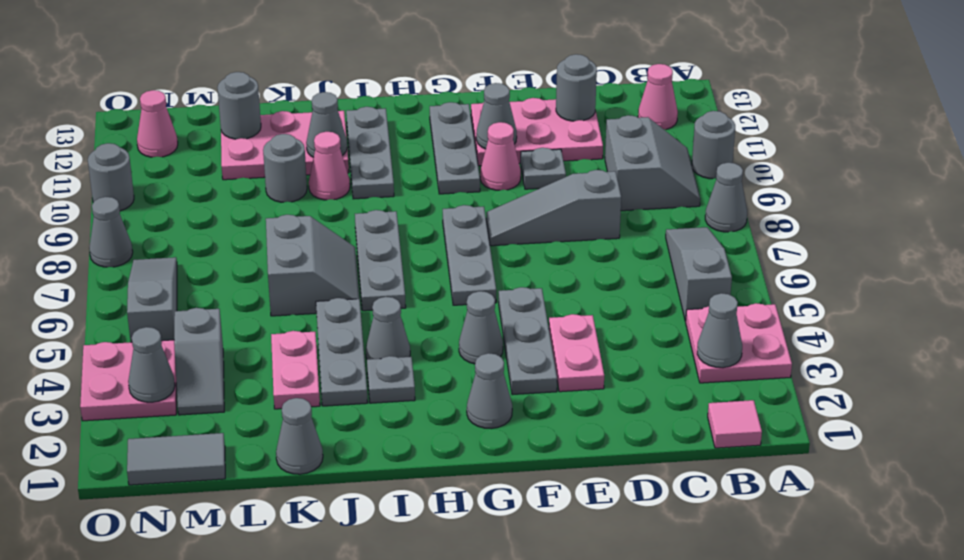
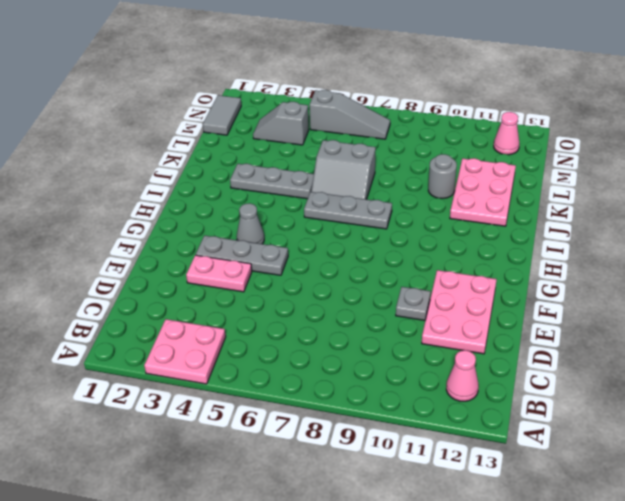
none -> grey 1x1 cone [705,163,747,232]
none -> grey 1x1 round brick [692,111,735,179]
none -> pink 1x1 tile [708,400,762,448]
none -> grey 1x3 slope [666,227,732,321]

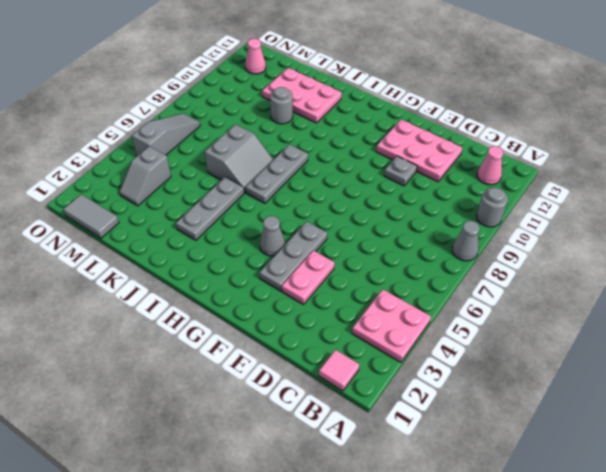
none -> grey 1x3 slope [666,227,732,321]
none -> grey 2x2 slope [605,115,700,211]
none -> grey 1x3 slope [486,170,621,246]
none -> pink 1x1 cone [480,122,521,190]

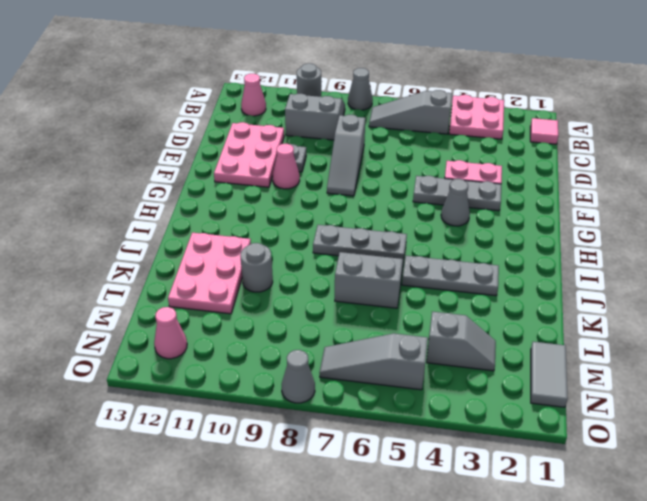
none -> grey 1x1 cone [467,353,512,429]
none -> grey 1x3 plate [443,205,496,305]
none -> grey 1x3 plate [430,102,480,194]
none -> grey 1x1 plate [367,356,415,403]

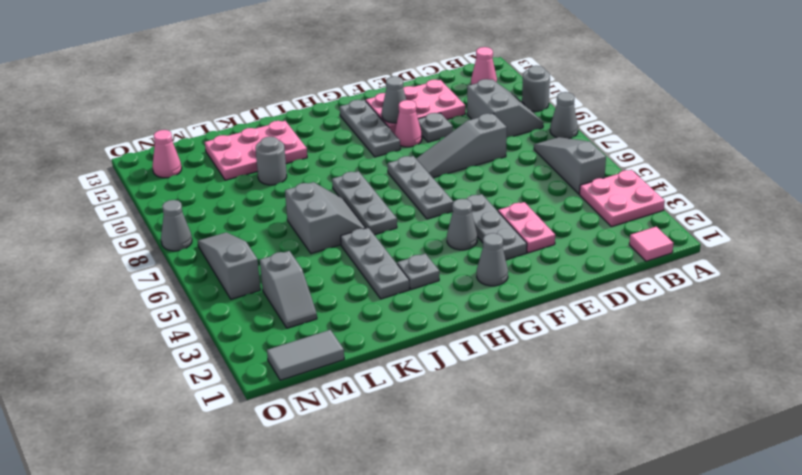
none -> grey 1x1 cone [366,297,410,359]
none -> grey 1x3 plate [346,107,394,199]
none -> pink 1x1 cone [309,132,350,200]
none -> grey 1x1 cone [276,398,323,474]

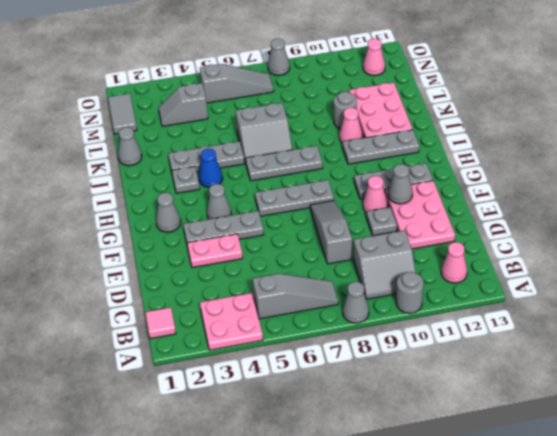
blue 1x1 cone [199,149,223,188] -> grey 1x1 cone [366,297,410,359]
none -> pink 1x2 plate [271,331,320,409]
none -> pink 2x2 plate [80,340,176,421]
none -> grey 1x1 round brick [88,143,134,211]
none -> grey 1x1 cone [697,293,742,368]

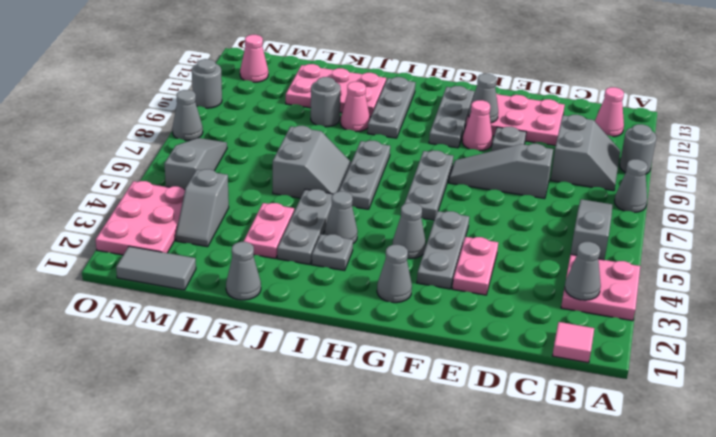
pink 2x3 plate [96,181,185,255] -> pink 2x2 plate [80,340,176,421]
none -> grey 1x1 round brick [556,54,597,121]
none -> grey 1x1 cone [306,92,347,157]
none -> grey 1x1 round brick [217,72,261,139]
none -> grey 1x1 cone [128,327,175,402]

